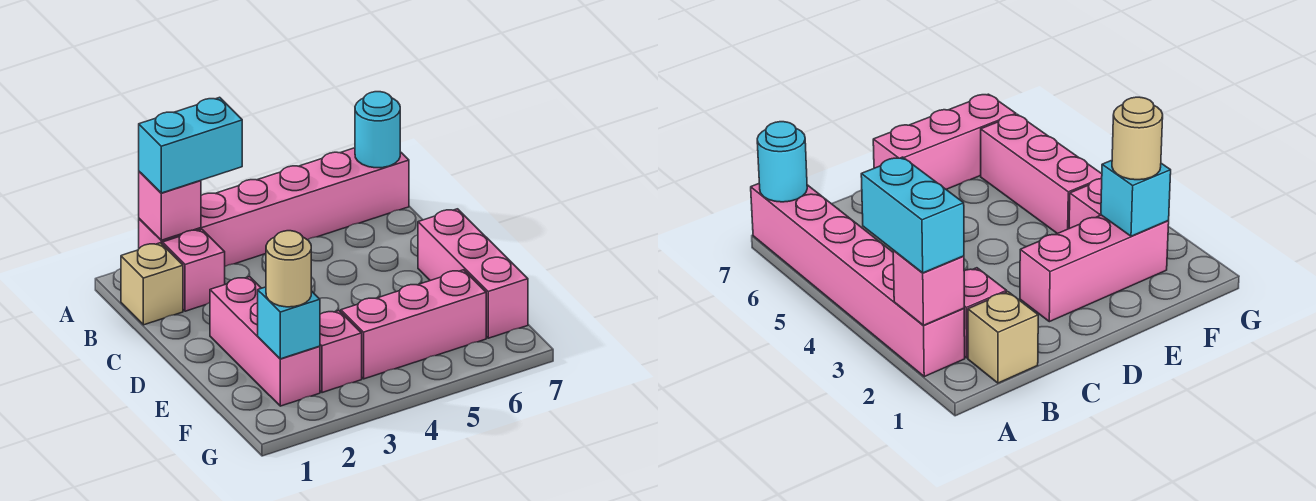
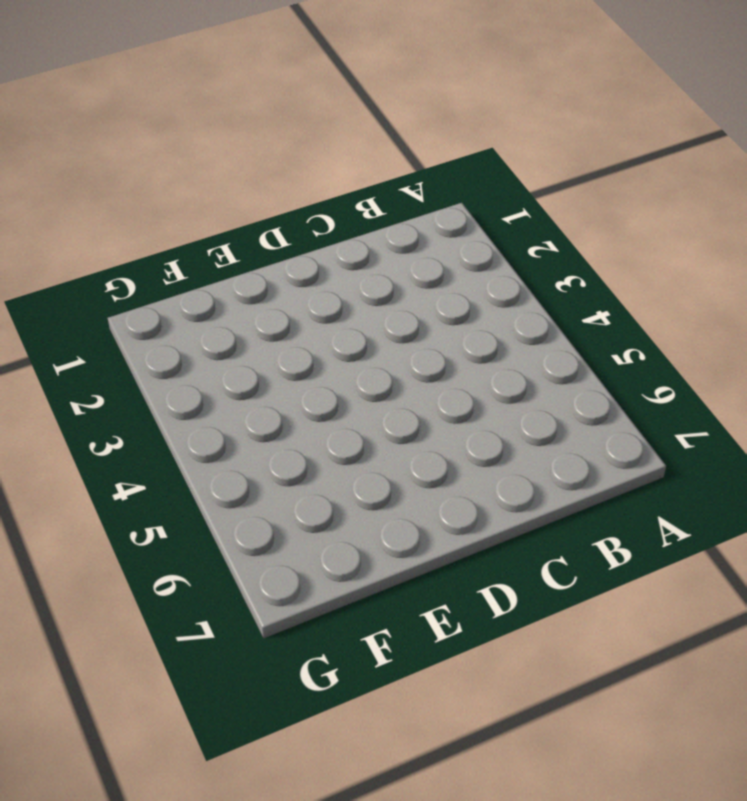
none -> pink 1x6 brick [139,148,409,266]
none -> tan 1x1 brick [121,243,183,325]
none -> pink 1x1 brick [162,229,225,311]

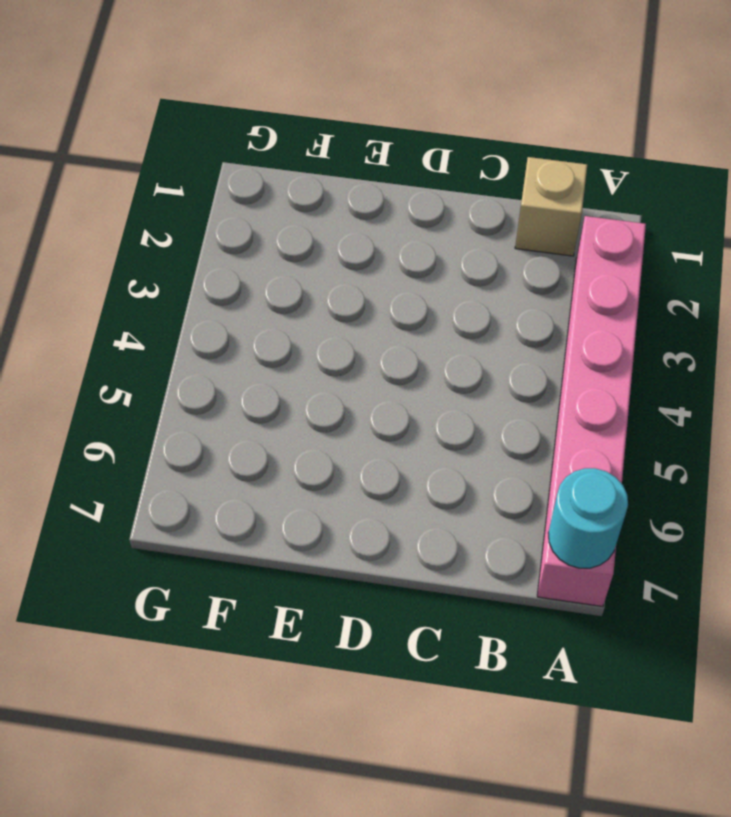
none -> pink 1x1 brick [162,229,225,311]
none -> pink 1x3 brick [210,277,320,406]
none -> pink 1x3 brick [418,209,528,338]

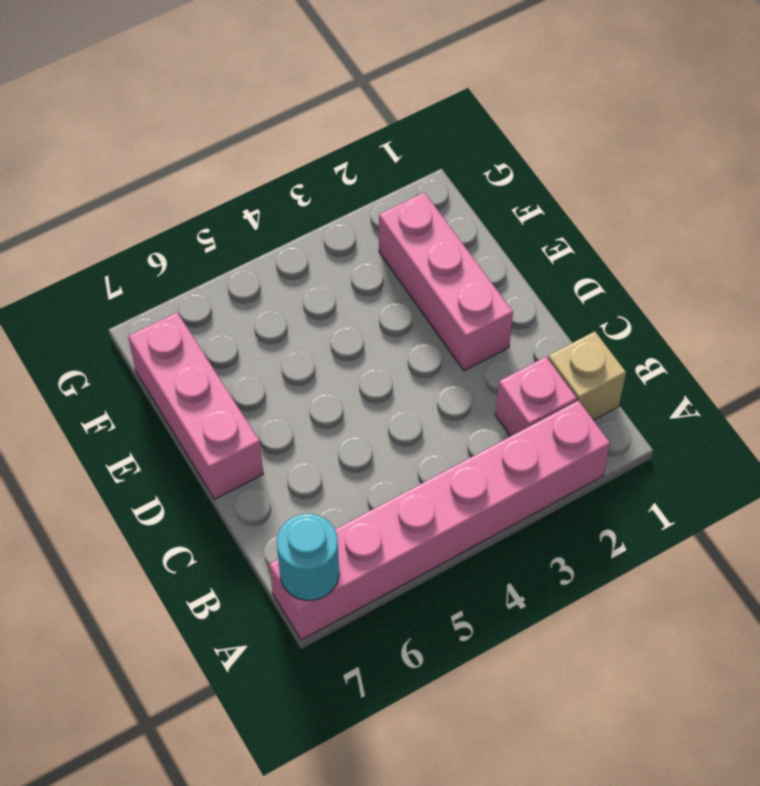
none -> pink 1x1 brick [320,311,362,393]
none -> pink 1x3 brick [341,270,486,379]
none -> pink 1x1 brick [139,172,201,240]

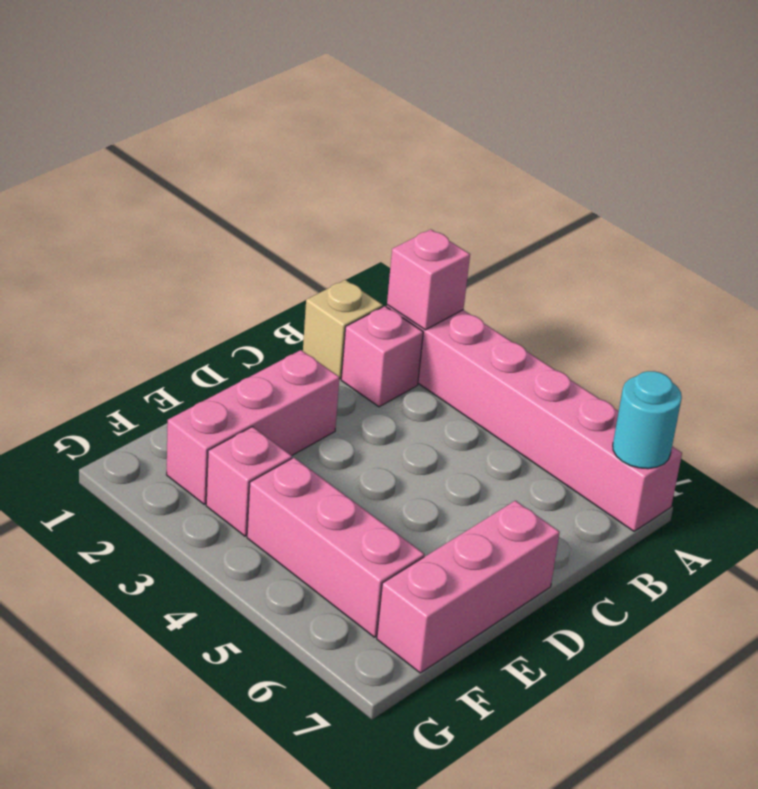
none -> cyan 1x1 brick [258,287,320,359]
none -> cyan 1x2 brick [139,97,242,193]
none -> tan 1x1 round brick [266,231,311,307]

